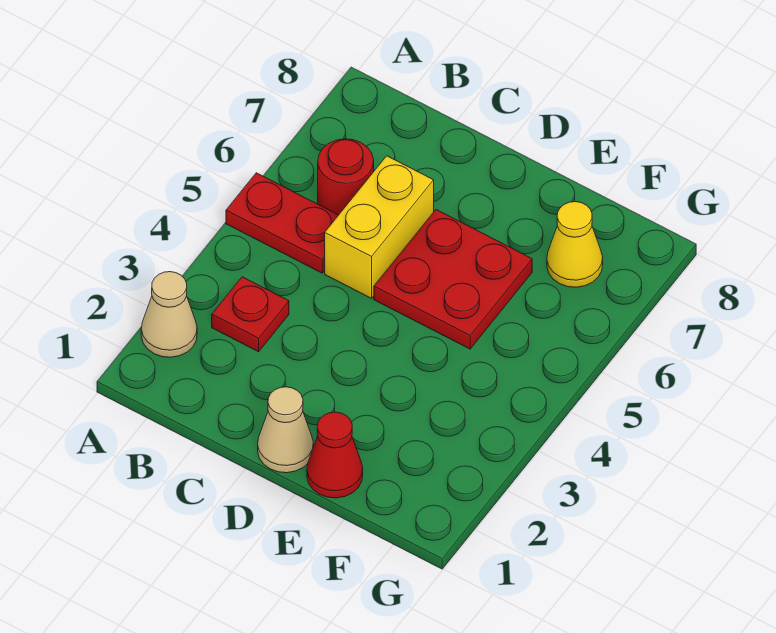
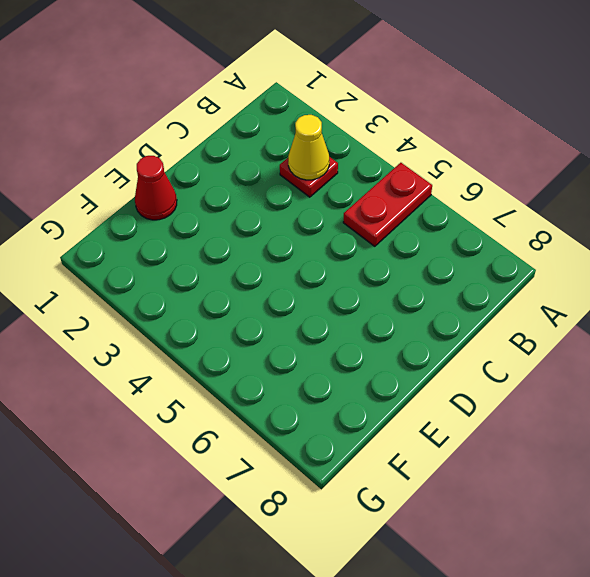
yellow 1x1 cone [288,115,329,180] -> yellow 1x1 cone moved to [547,202,603,287]
none -> tan 1x1 cone [141,272,197,357]
none -> red 1x1 round brick [318,139,374,215]

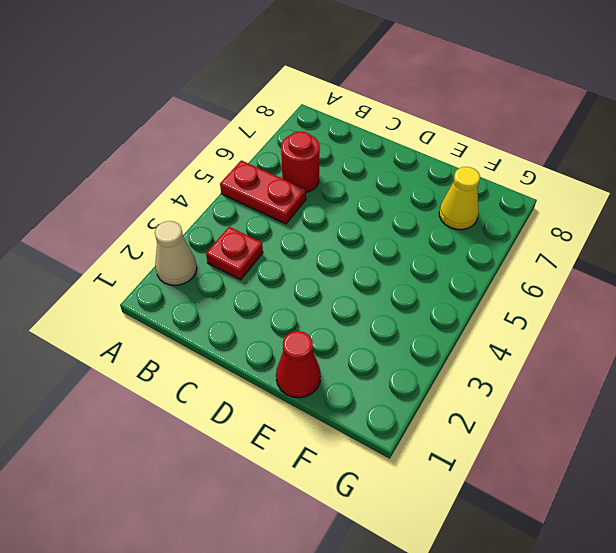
none -> yellow 1x2 brick [325,156,434,298]
none -> tan 1x1 cone [258,387,313,473]

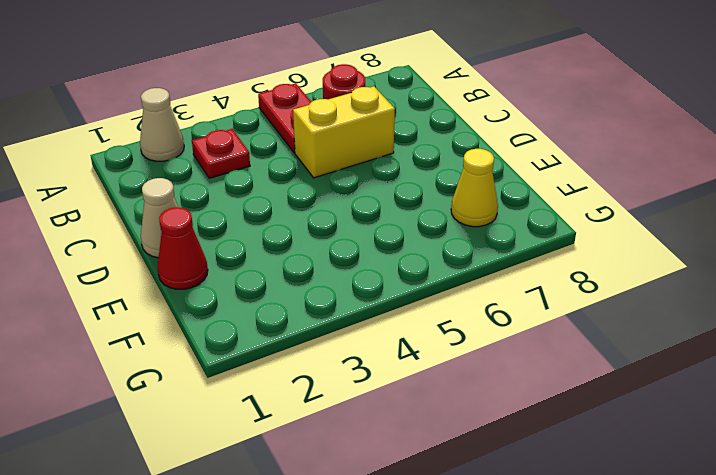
none -> red 2x2 plate [374,210,532,349]

